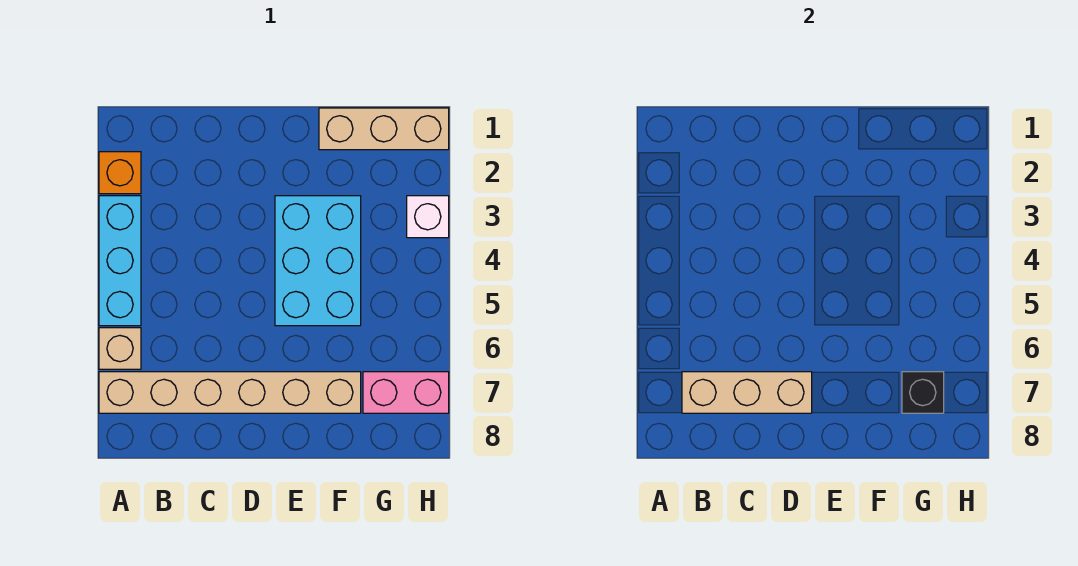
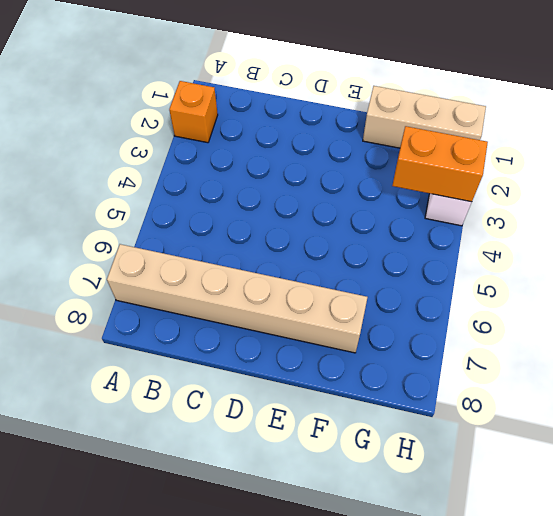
orange 1x2 brick [392,126,488,202] -> none
none -> cyan 1x3 brick [99,196,141,326]
none -> tan 1x1 brick [99,328,141,369]

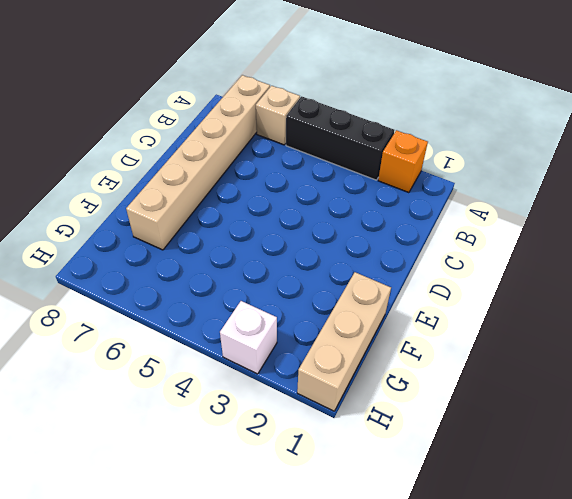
black 1x3 brick [286,96,395,180] -> cyan 1x3 brick [99,196,141,326]
none -> cyan 2x3 brick [275,196,361,326]
none -> pink 1x2 brick [363,372,449,413]

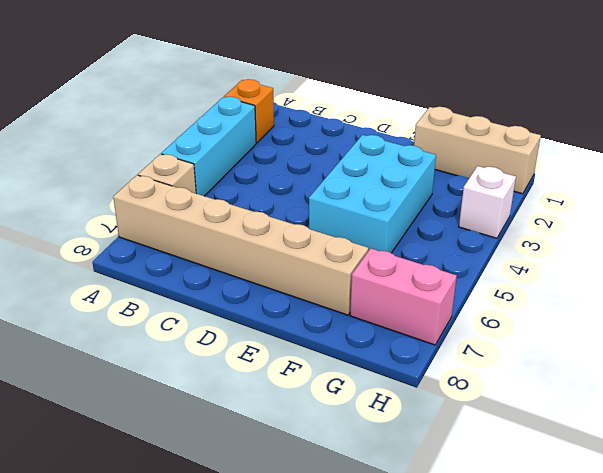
none -> tan 1x3 brick [682,372,812,413]
none -> black 1x1 brick [902,372,944,413]

